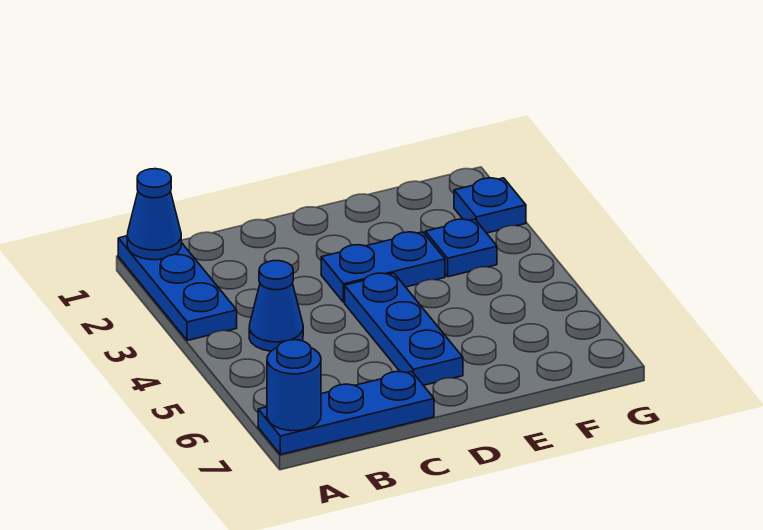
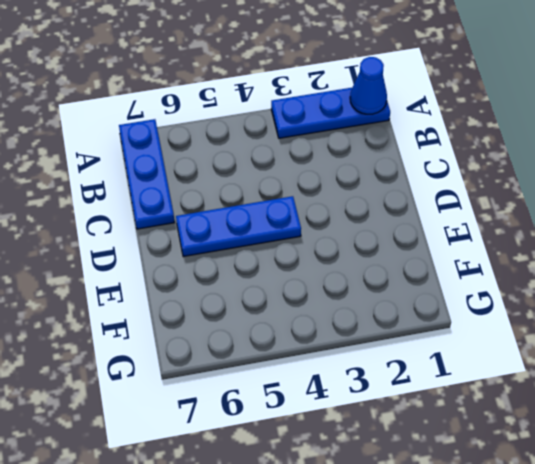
none -> blue 1x1 cone [249,261,303,351]
none -> blue 1x2 plate [321,232,445,302]

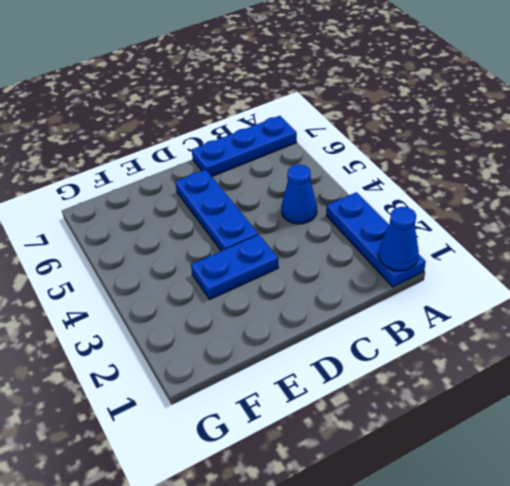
none -> blue 1x1 plate [425,219,497,277]
none -> blue 1x1 plate [454,178,526,233]

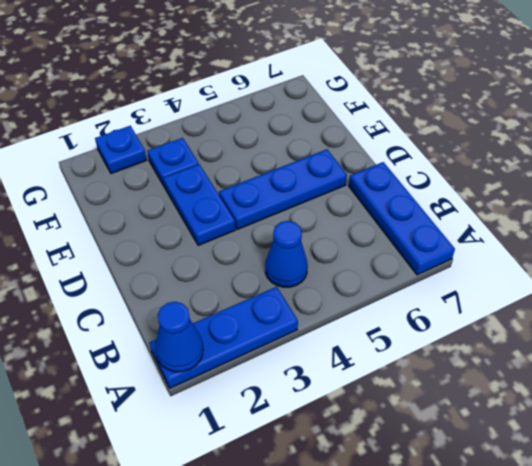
none -> blue 1x1 round brick [267,340,321,431]

